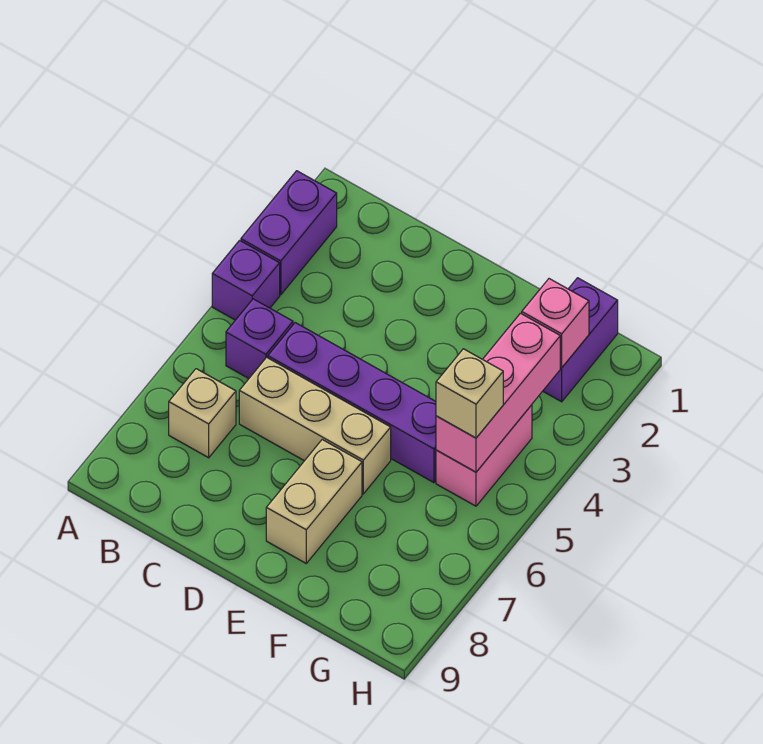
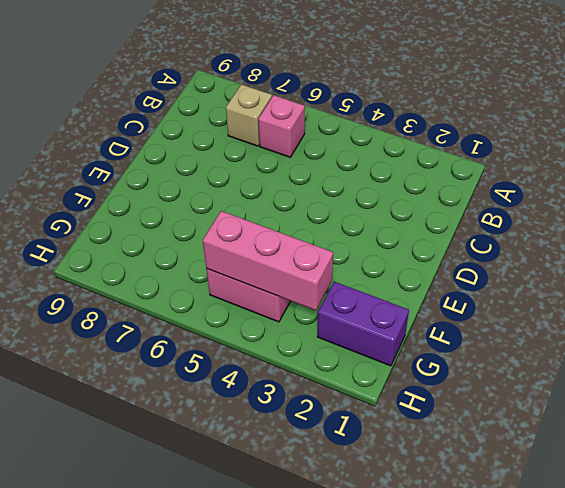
pink 1x1 brick [258,95,305,157] -> pink 1x1 brick moved to [522,279,589,368]
none -> purple 1x2 brick [241,171,337,295]
none -> purple 1x1 brick [212,240,280,320]
none -> purple 1x1 brick [226,299,293,378]

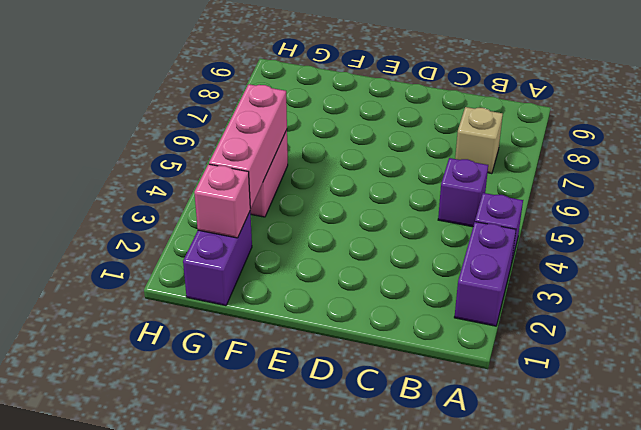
none -> purple 1x4 brick [268,323,436,483]
none -> tan 1x3 brick [239,357,391,494]
none -> tan 1x2 brick [266,440,362,563]

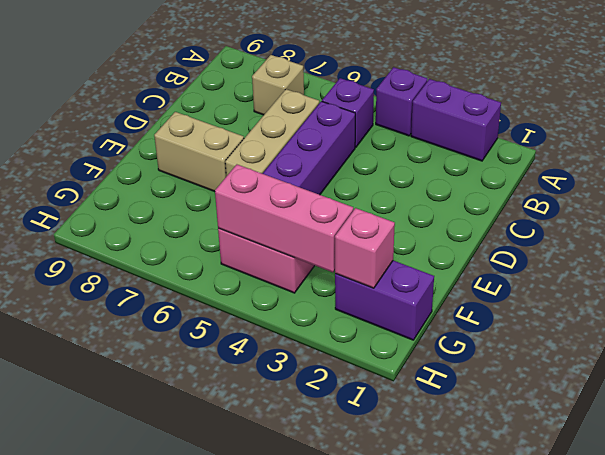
none -> tan 1x1 brick [436,349,503,438]

